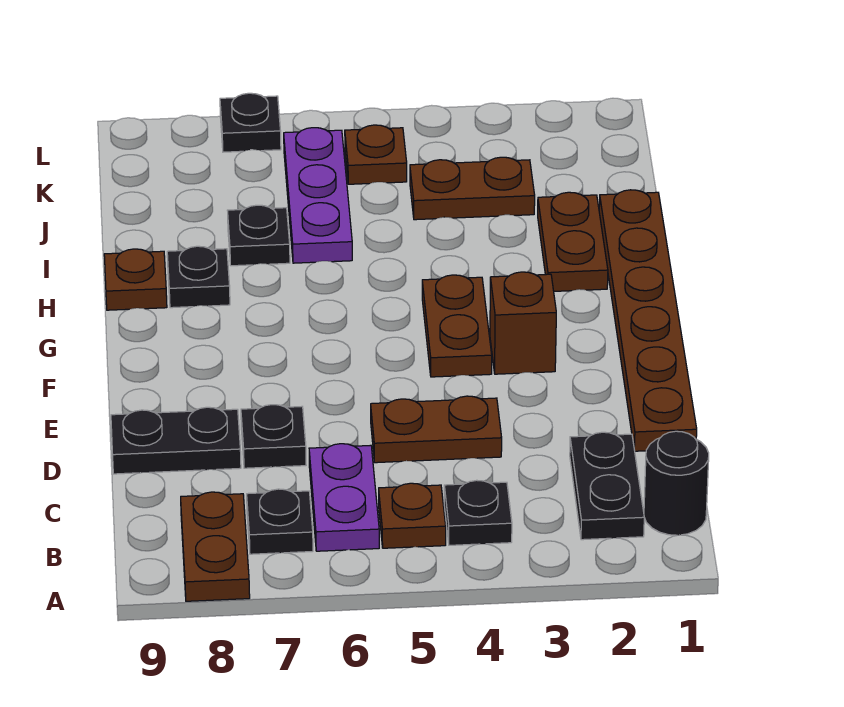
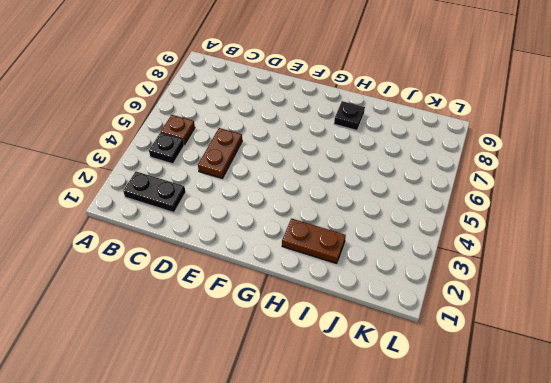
none -> brown 1x2 plate [181,492,250,601]
none -> black 1x1 round brick [644,431,709,535]
none -> purple 1x2 plate [309,444,379,551]

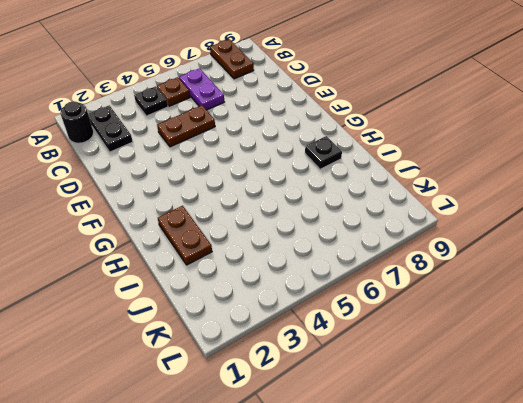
none -> black 1x1 plate [247,489,313,554]
none -> brown 1x6 plate [599,190,697,451]
none -> black 1x1 plate [241,405,306,468]

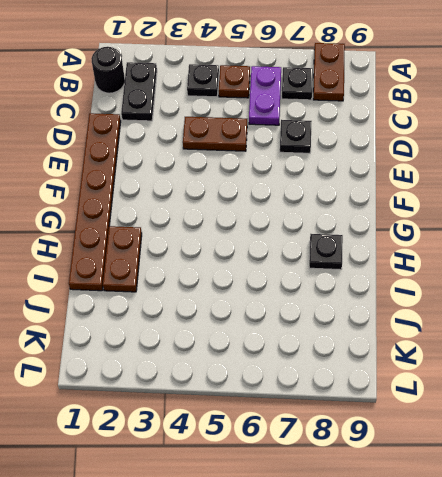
none -> black 1x2 plate [111,407,241,474]
none -> brown 1x1 brick [490,272,556,374]
none -> brown 1x2 plate [422,275,492,377]

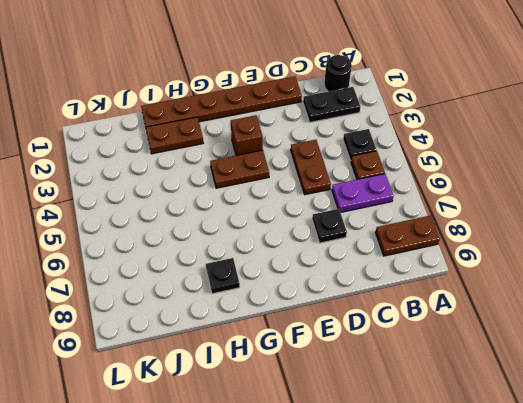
none -> black 1x1 plate [247,489,313,554]
none -> black 1x2 plate [111,407,241,474]
none -> brown 1x1 plate [104,249,167,310]

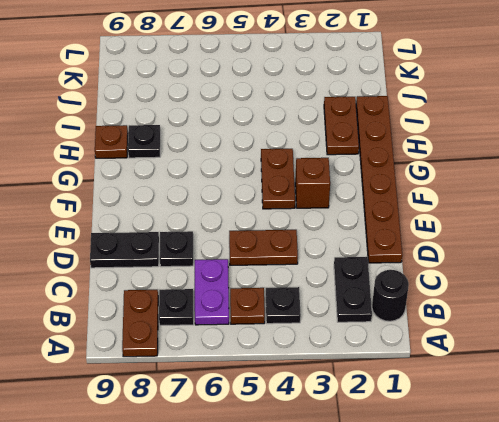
none -> purple 1x3 plate [284,128,352,263]
none -> black 1x1 plate [227,205,290,266]
none -> brown 1x2 plate [410,157,535,220]

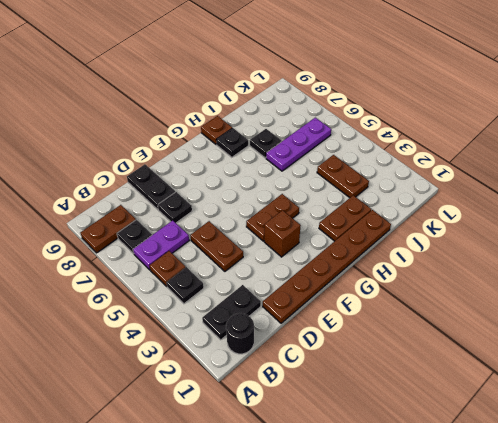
none -> brown 1x1 plate [345,125,407,184]
none -> black 1x1 plate [220,93,281,152]

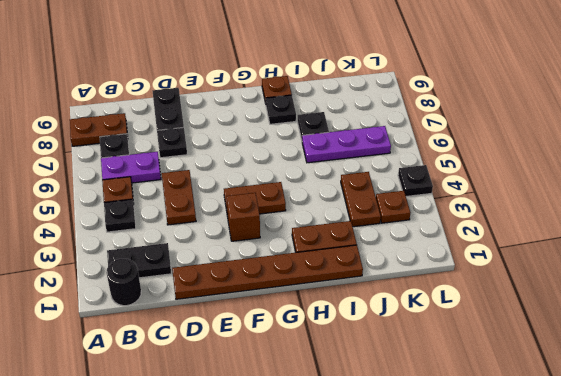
brown 1x1 plate [376,191,410,223] -> brown 1x1 plate moved to [345,125,407,184]
black 1x1 plate [398,165,433,196] -> black 1x1 plate moved to [220,93,281,152]

